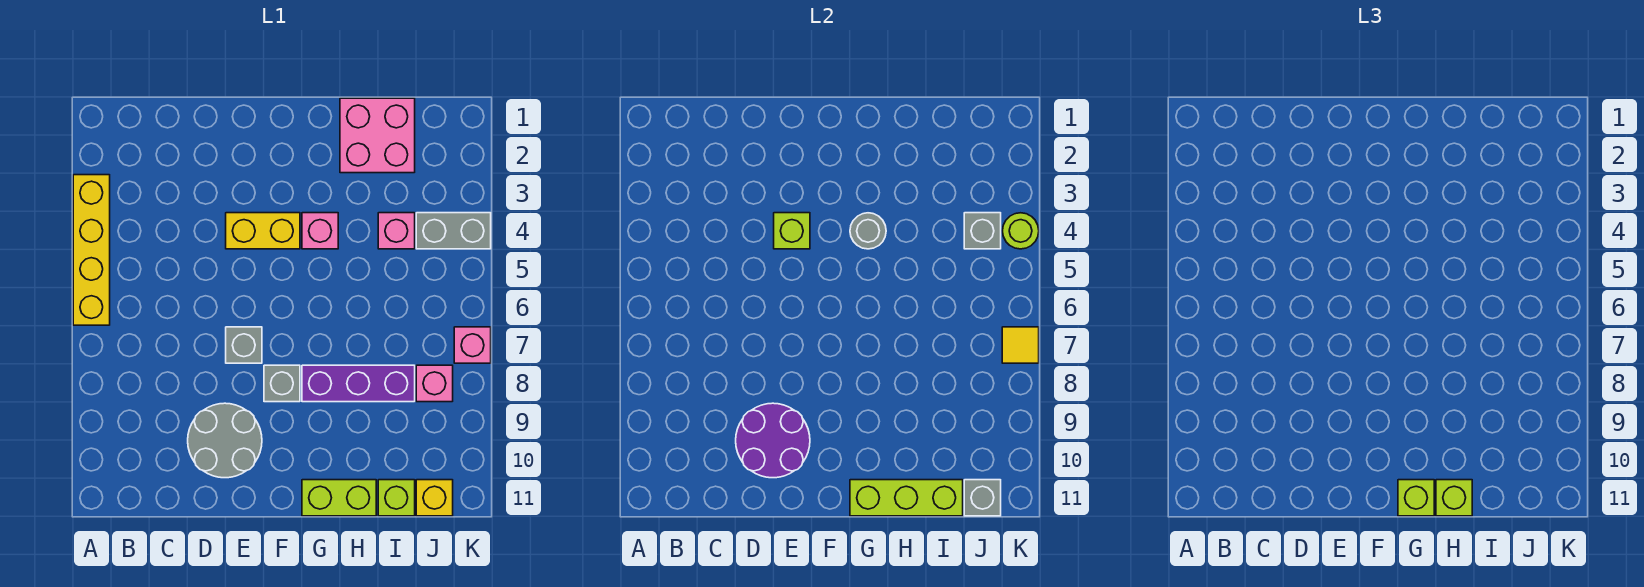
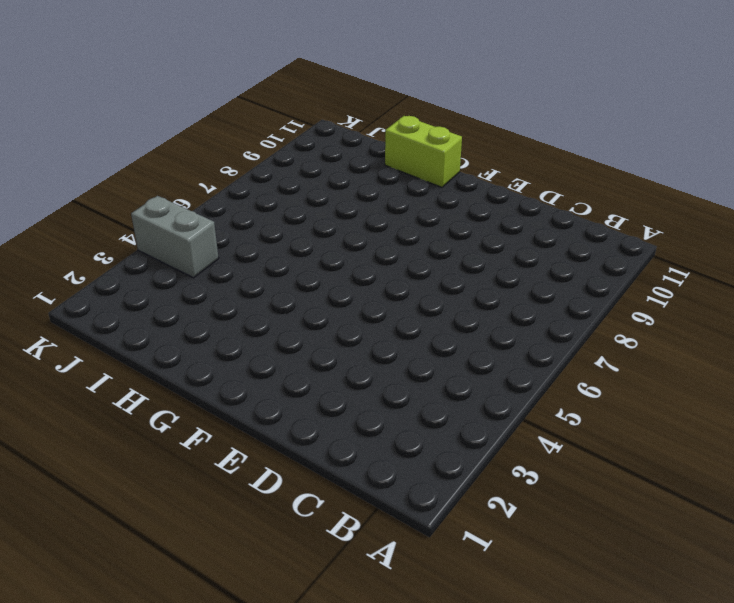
none -> yellow 1x4 brick [73,175,110,325]
none -> grey 2x2 round brick [188,403,262,478]
none -> yellow 1x2 brick [226,213,300,249]

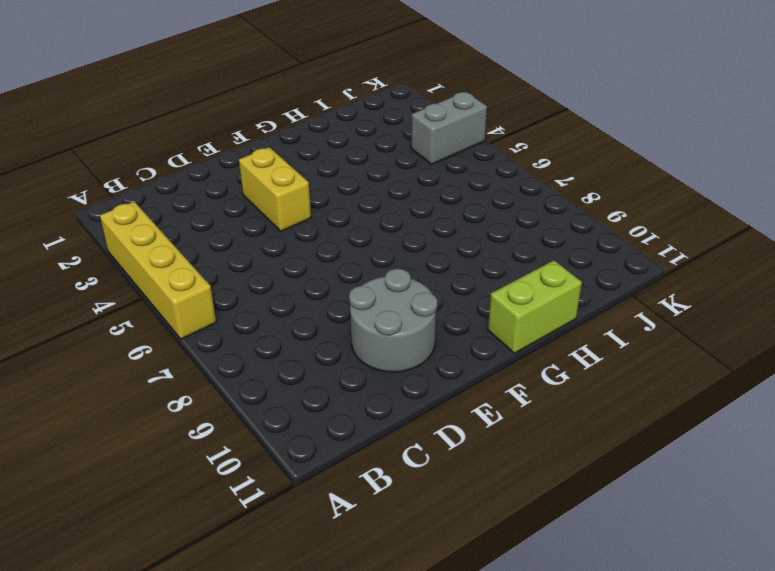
yellow 1x2 brick [239,147,311,231] -> yellow 1x2 brick turned to [226,213,300,249]
none -> grey 1x1 brick [226,327,262,363]
none -> grey 1x1 brick [264,365,300,402]
none -> pink 1x1 brick [302,213,338,249]

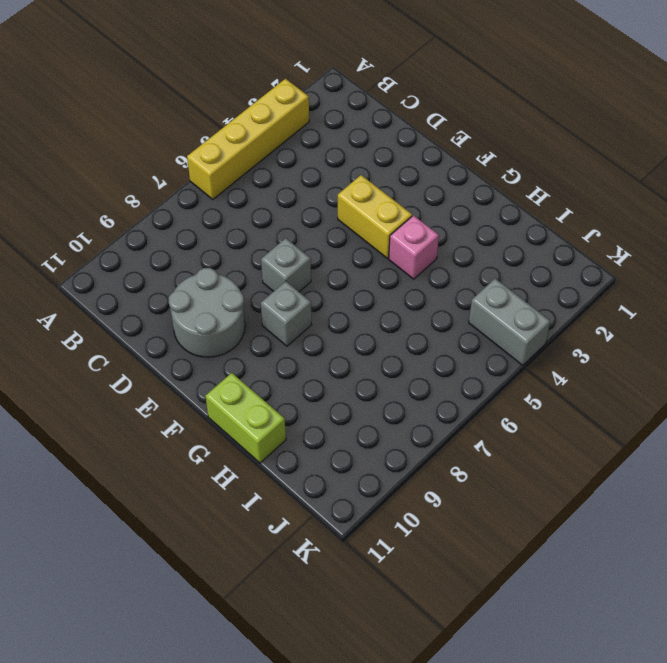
none -> purple 1x3 brick [302,365,415,402]
none -> pink 2x2 brick [340,98,415,173]
none -> pink 1x1 brick [378,213,415,249]

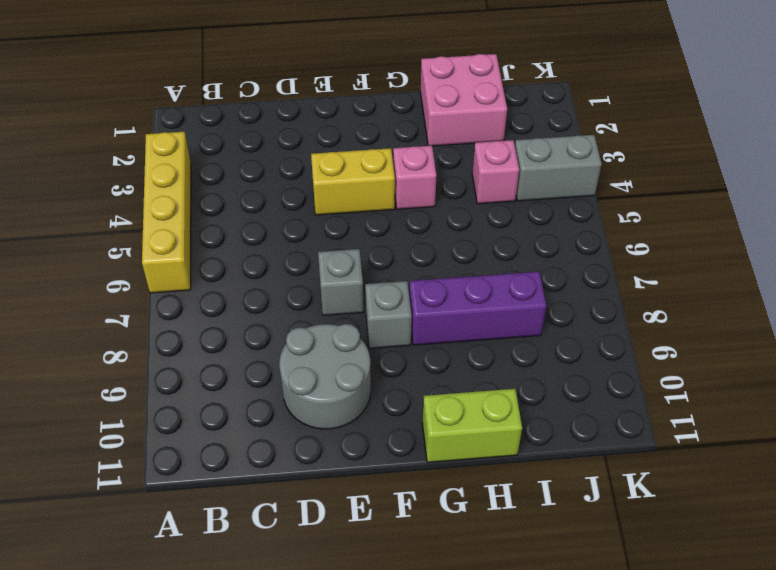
none -> lime 1x1 brick [378,480,415,516]
none -> pink 1x1 brick [416,365,453,402]
none -> yellow 1x1 brick [416,480,453,516]

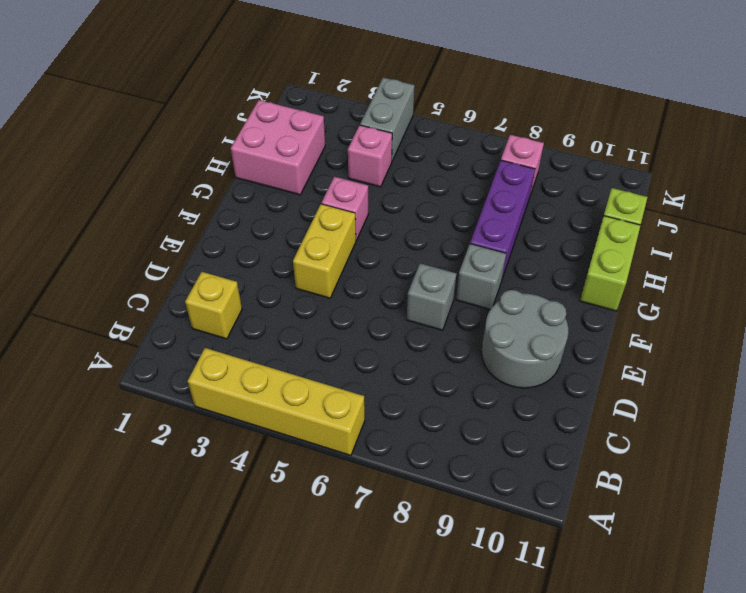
yellow 1x1 brick [185,272,242,339] -> yellow 1x1 brick moved to [416,480,453,516]
none -> pink 1x1 brick [454,327,491,363]
none -> purple 2x2 round brick [736,403,810,478]
none -> lime 1x1 brick [774,213,810,249]

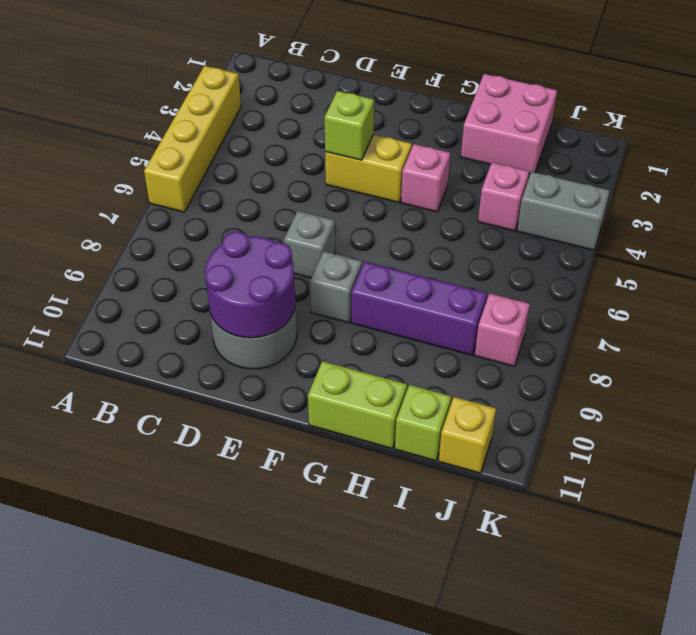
none -> pink 1x1 brick [454,327,491,363]
none -> grey 1x1 round brick [850,213,886,249]
none -> lime 1x3 brick [850,480,963,516]

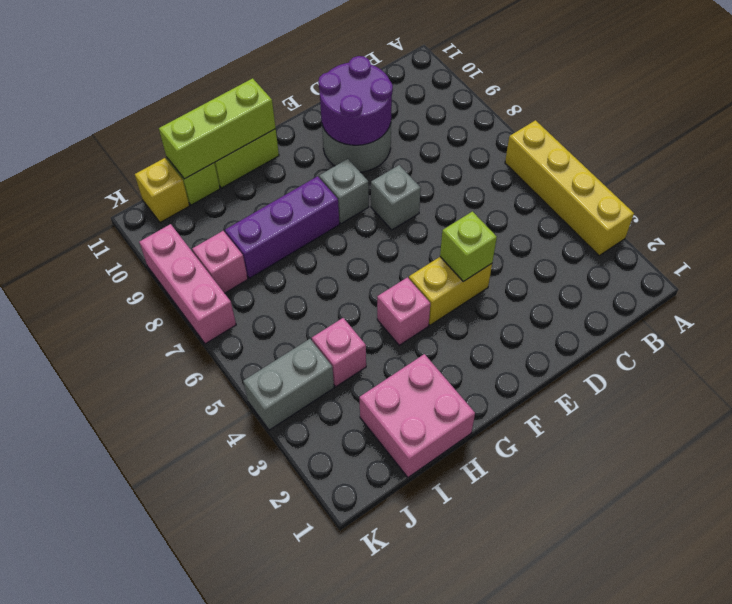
pink 1x3 brick [139,224,236,344] -> pink 1x1 brick [454,327,491,363]
none -> grey 1x1 round brick [850,213,886,249]
none -> grey 1x1 brick [964,213,1001,249]
none -> grey 1x1 brick [964,480,1001,516]

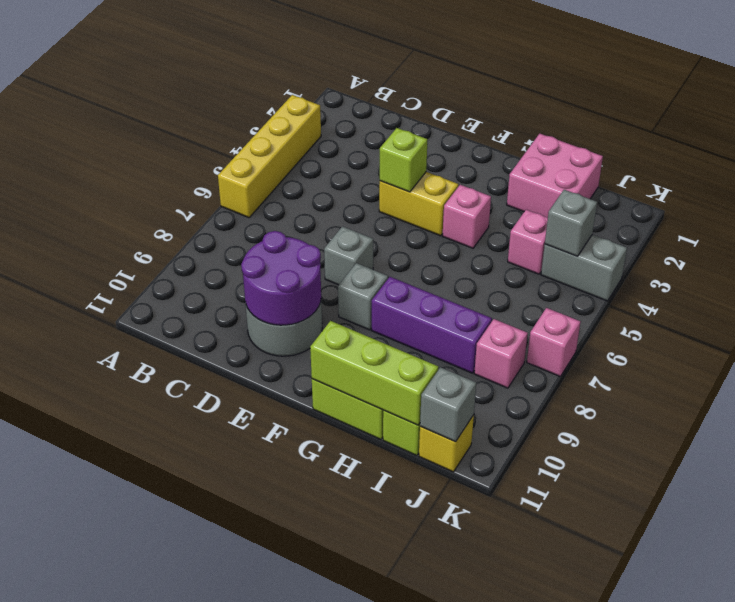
none -> grey 1x1 round brick [850,213,886,249]
none -> lime 1x1 round brick [1003,213,1039,249]
none -> yellow 1x1 tile [1002,327,1039,363]

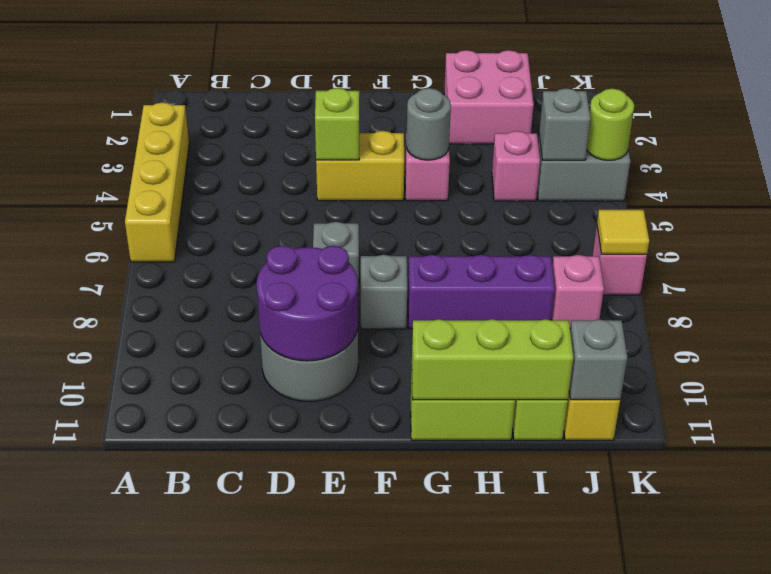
none -> lime 1x1 brick [1398,480,1434,516]
none -> lime 1x1 brick [1436,480,1472,516]

